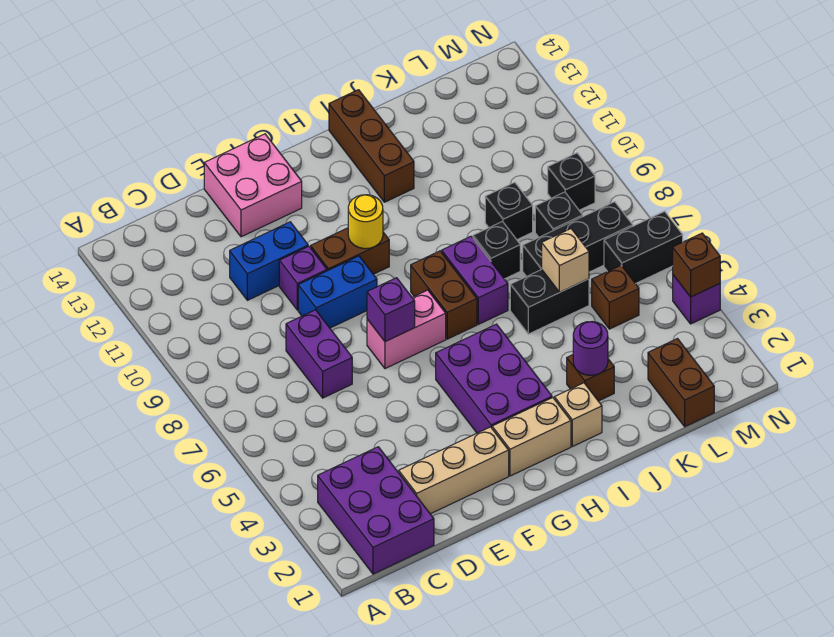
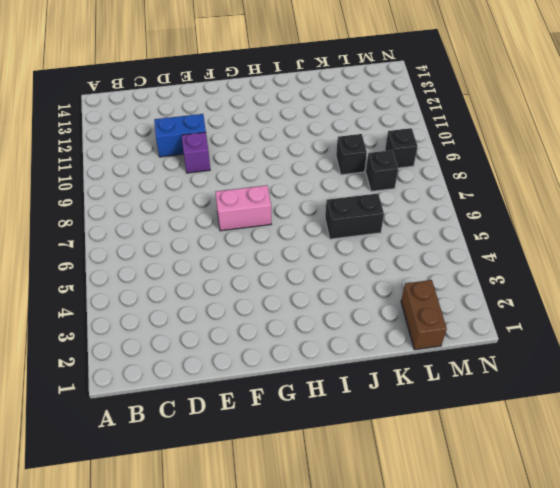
none -> purple 2x3 brick [318,447,434,574]
none -> tan 1x3 brick [399,427,509,514]
none -> purple 1x2 brick [286,310,352,398]
none -> blue 1x2 brick [298,256,377,328]

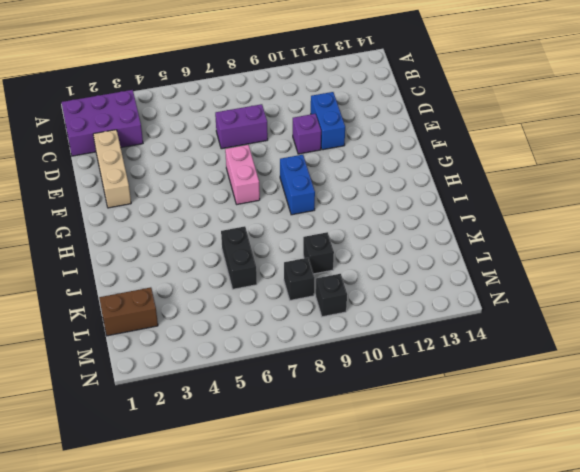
blue 1x2 brick [280,155,315,215] -> blue 1x2 brick moved to [298,256,377,328]
none -> pink 2x2 brick [204,134,302,237]
none -> brown 1x2 brick [311,228,389,274]
none -> tan 1x2 brick [492,398,571,476]
none -> purple 2x3 brick [436,324,552,433]

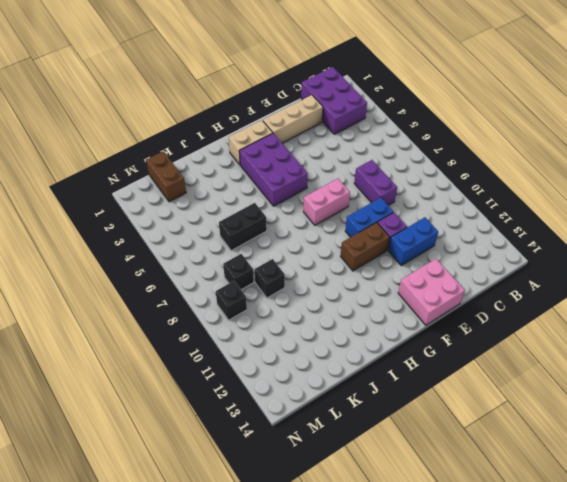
none -> brown 1x2 brick [411,251,477,339]
none -> tan 1x1 brick [554,383,602,447]
none -> purple 1x2 brick [442,236,508,324]
none -> brown 1x3 brick [329,90,414,202]

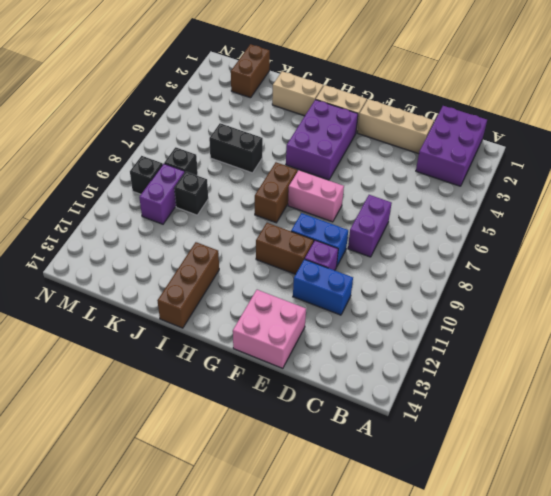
tan 1x2 brick [272,71,323,116] -> tan 1x1 brick [554,383,602,447]
purple 1x2 brick [139,164,185,224] -> purple 1x2 brick moved to [442,236,508,324]
none -> brown 1x1 brick [567,355,614,401]
none -> black 1x1 brick [473,222,520,279]
none -> black 1x3 brick [523,202,633,277]
none -> brown 1x1 brick [592,265,639,329]

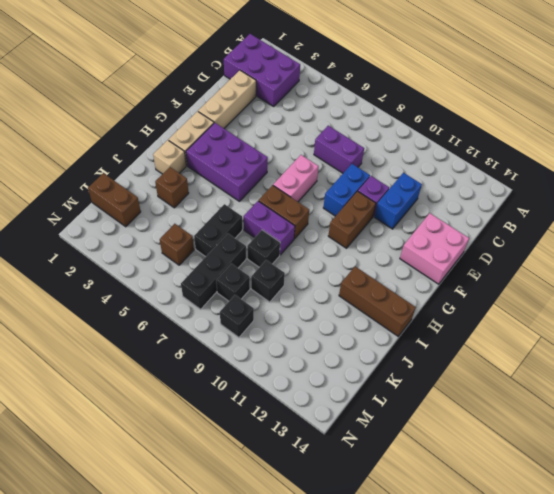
none -> black 1x2 brick [604,211,683,284]
none -> purple 1x1 brick [673,275,720,324]
none -> purple 1x1 brick [367,278,415,342]
none -> yellow 1x1 round brick [348,195,383,249]

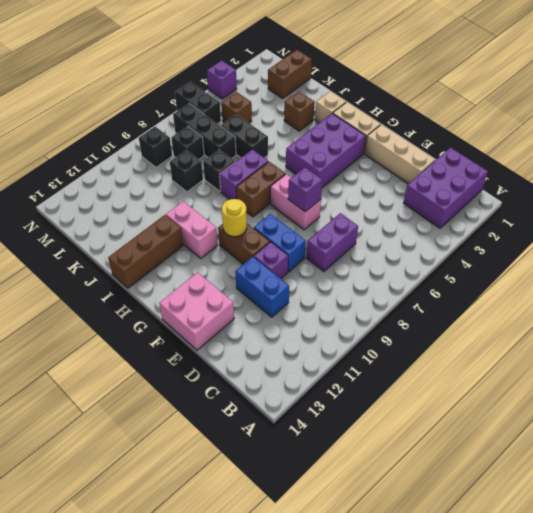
pink 1x2 brick [166,201,218,258] -> none
none -> purple 1x1 round brick [573,322,608,375]
none -> tan 1x1 brick [542,229,589,292]
none -> brown 1x1 brick [673,233,720,297]

